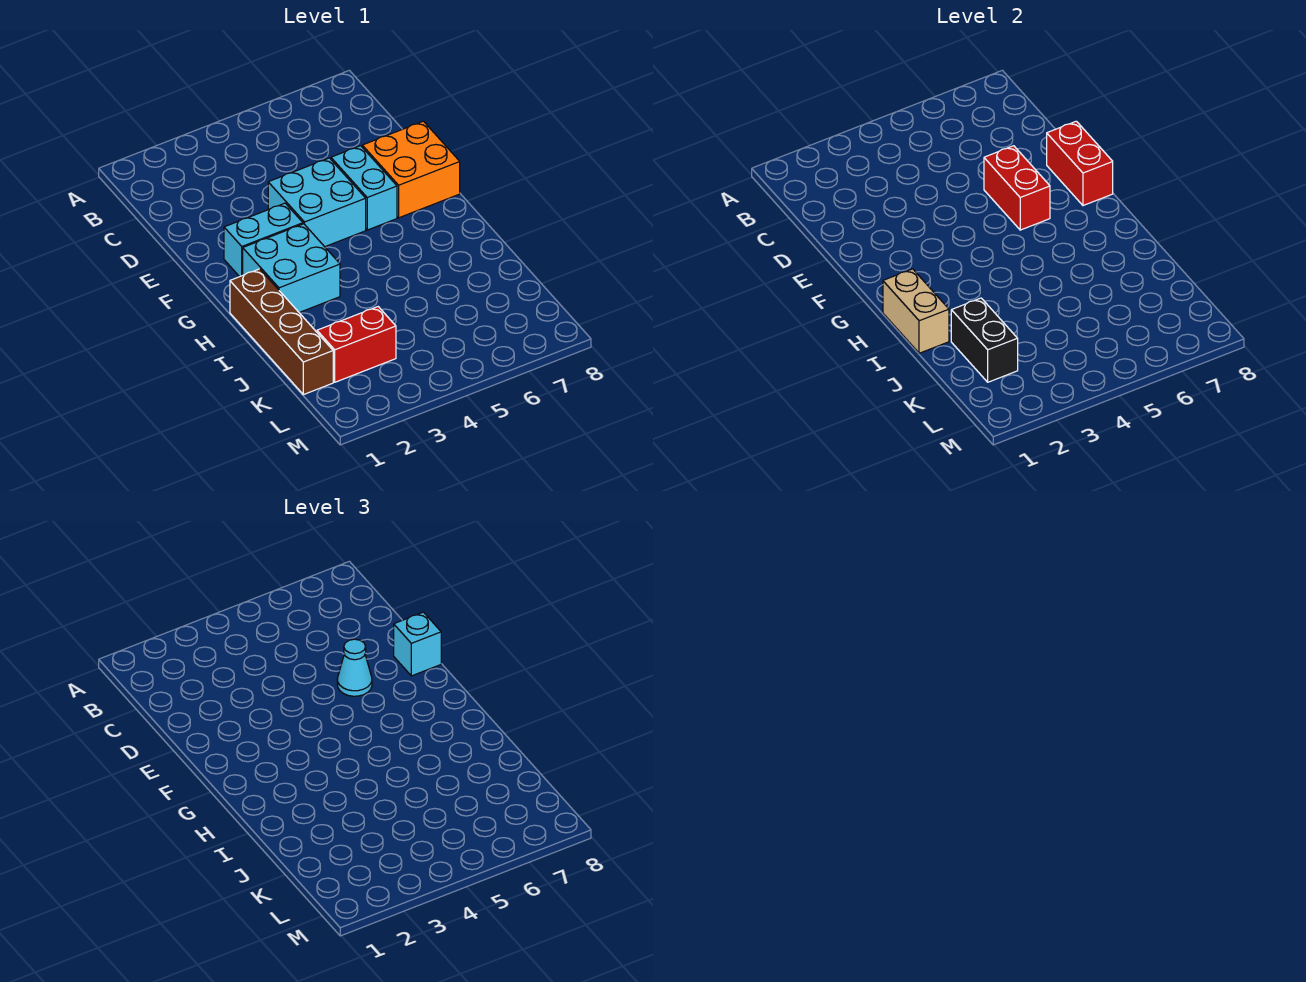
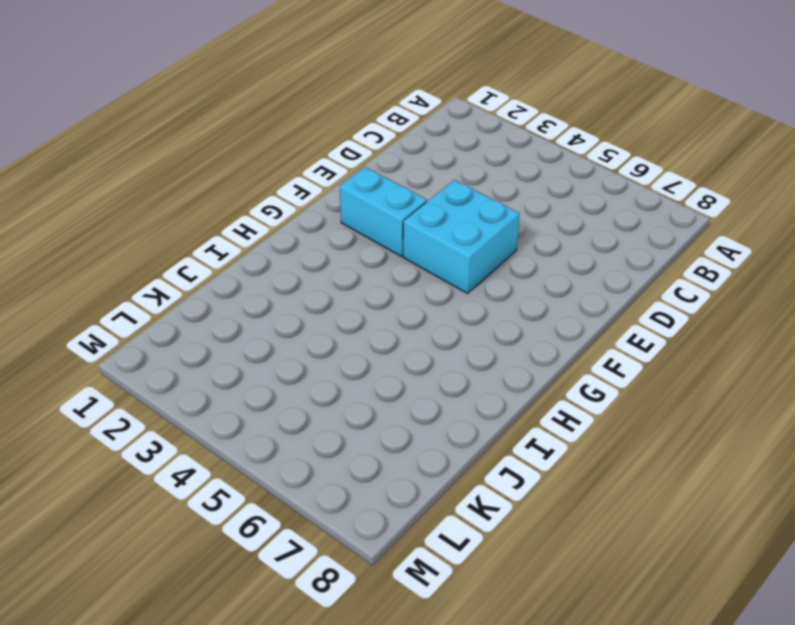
none -> cyan 1x2 brick [331,146,397,230]
none -> orange 2x2 brick [362,121,460,218]
none -> cyan 2x2 brick [243,224,340,313]

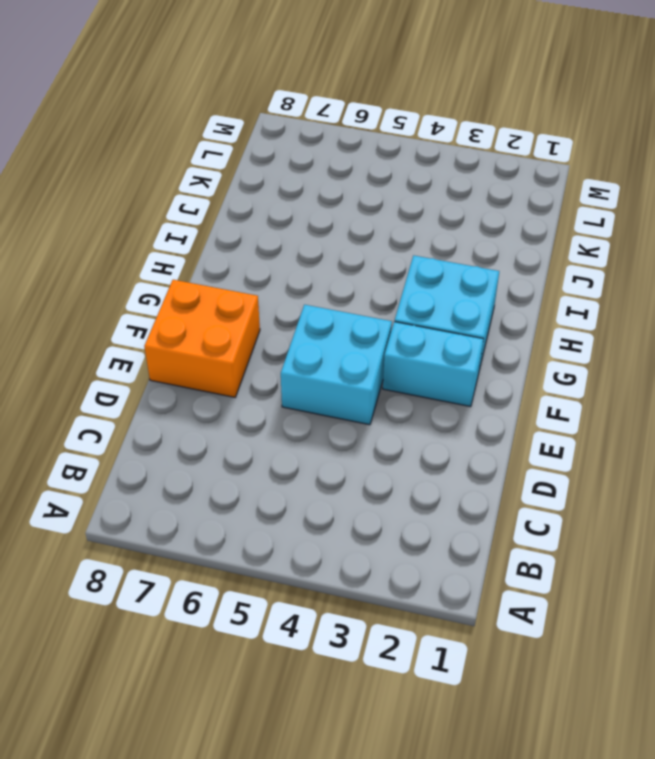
none -> cyan 1x2 brick [331,146,397,230]
none -> brown 1x4 brick [230,269,333,395]
none -> red 1x2 brick [317,307,396,382]

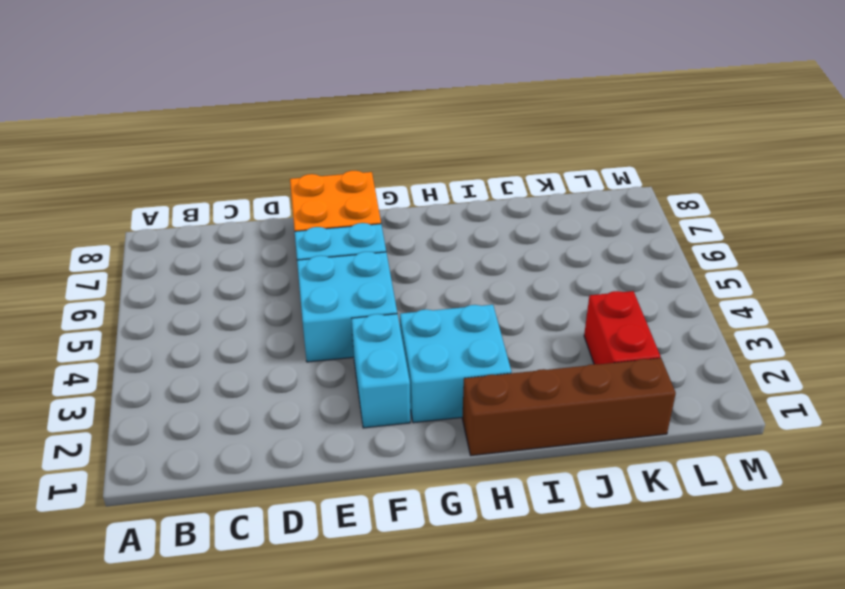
none -> red 1x2 brick [984,146,1050,230]
none -> red 1x2 brick [1047,121,1113,206]
none -> tan 1x2 brick [883,269,949,353]

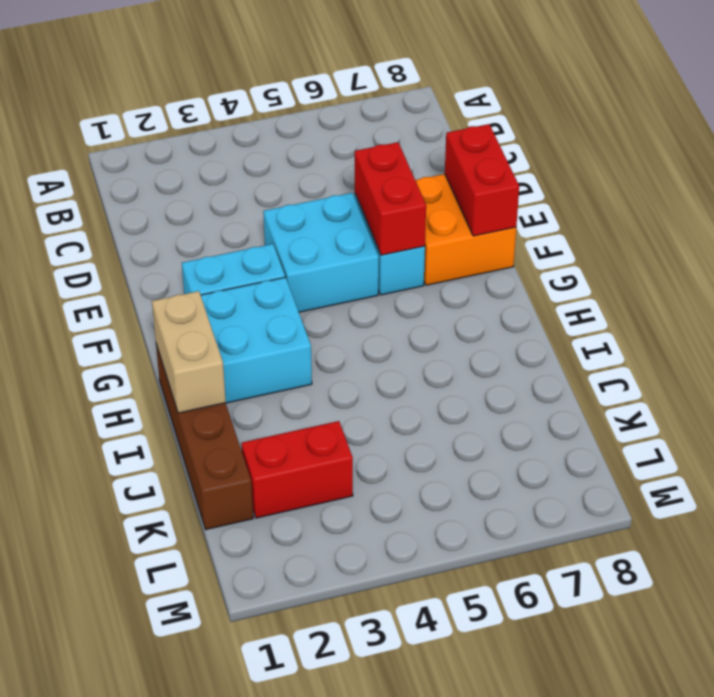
none -> black 1x2 brick [951,298,1018,382]
none -> cyan 1x1 cone [337,639,372,696]
none -> cyan 1x1 brick [394,612,441,676]

